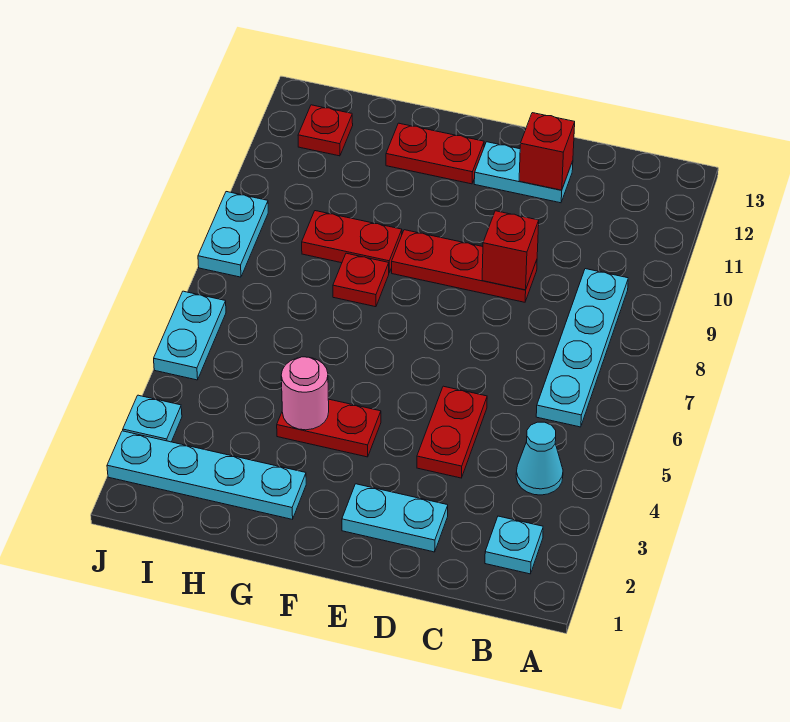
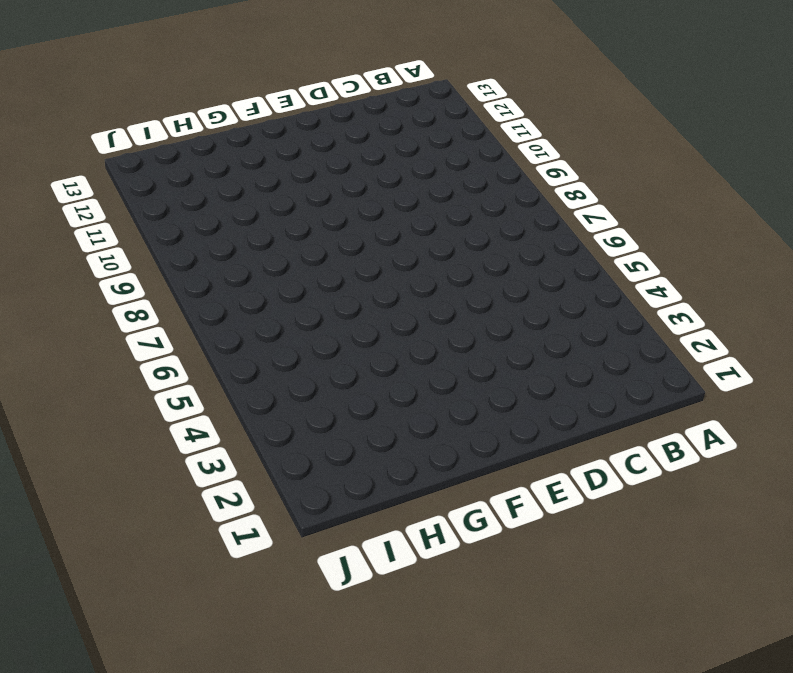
none -> cyan 1x1 plate [485,516,543,574]
none -> cyan 1x1 cone [516,422,563,495]
none -> cyan 1x4 plate [536,269,628,427]

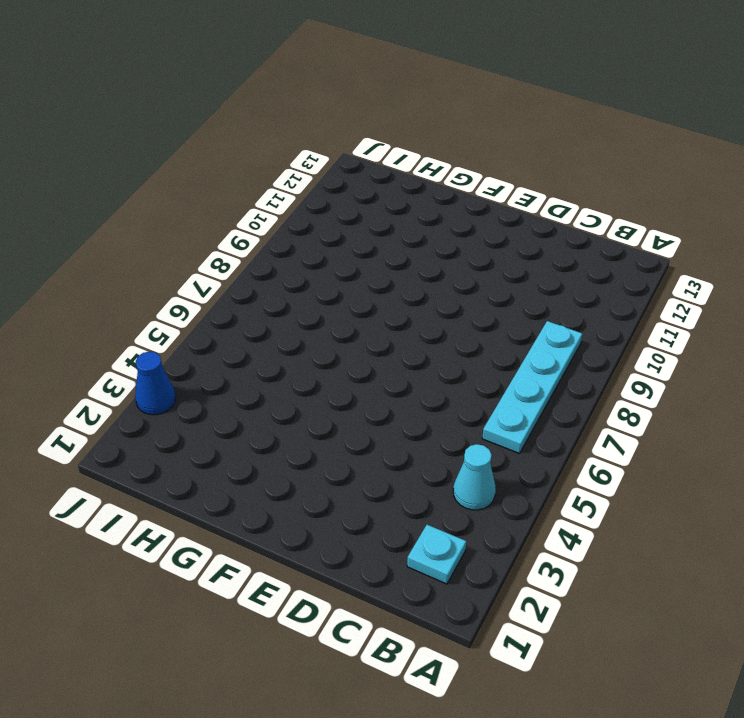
blue 1x1 cone [135,352,176,415] -> cyan 1x1 plate [123,395,182,442]
none -> cyan 1x2 plate [342,484,448,552]
none -> red 1x2 plate [417,386,487,478]
none -> red 1x3 plate [392,230,537,302]

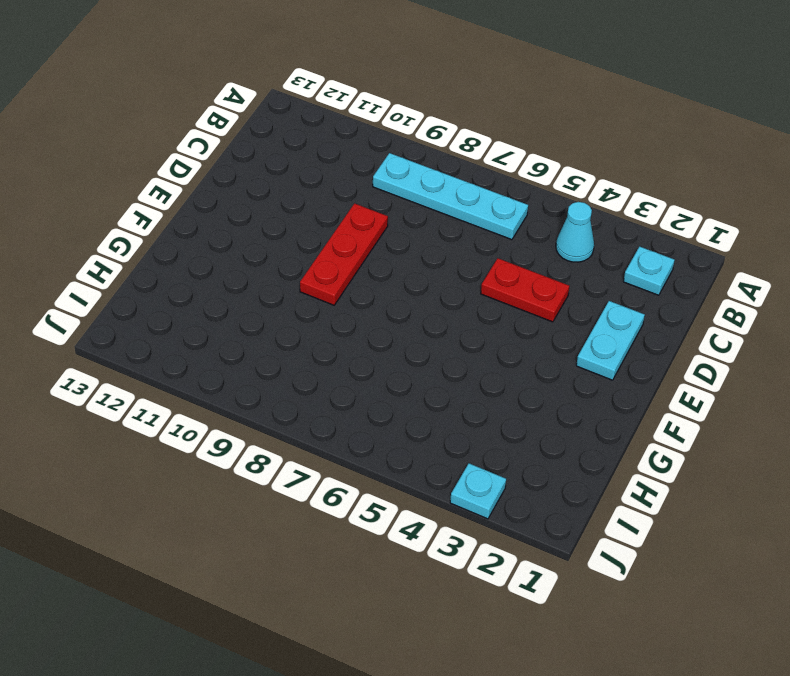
none -> cyan 1x2 plate [474,142,573,203]
none -> red 1x2 plate [277,399,381,457]
none -> red 1x2 plate [386,123,484,184]

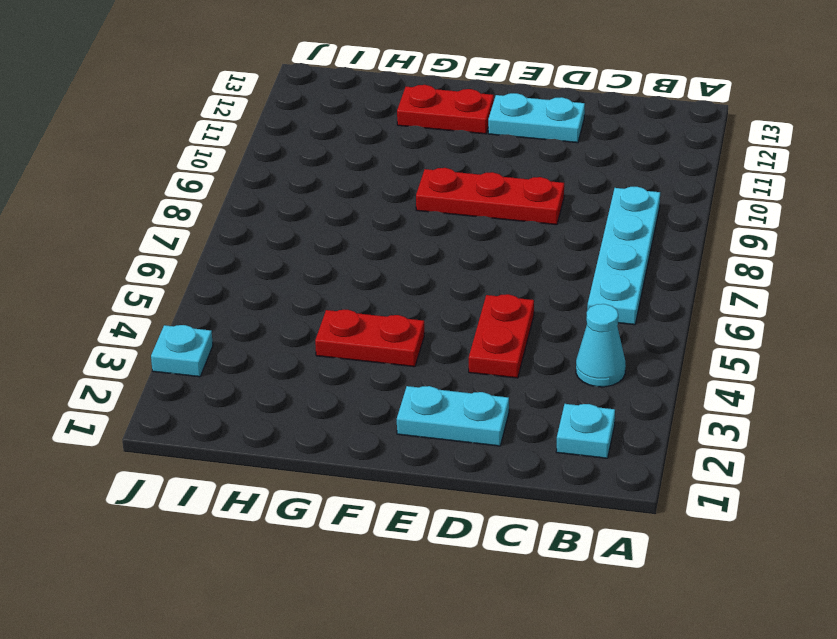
none -> cyan 1x4 plate [107,431,306,519]
none -> red 1x1 plate [333,253,389,307]
none -> red 1x2 plate [302,211,402,272]

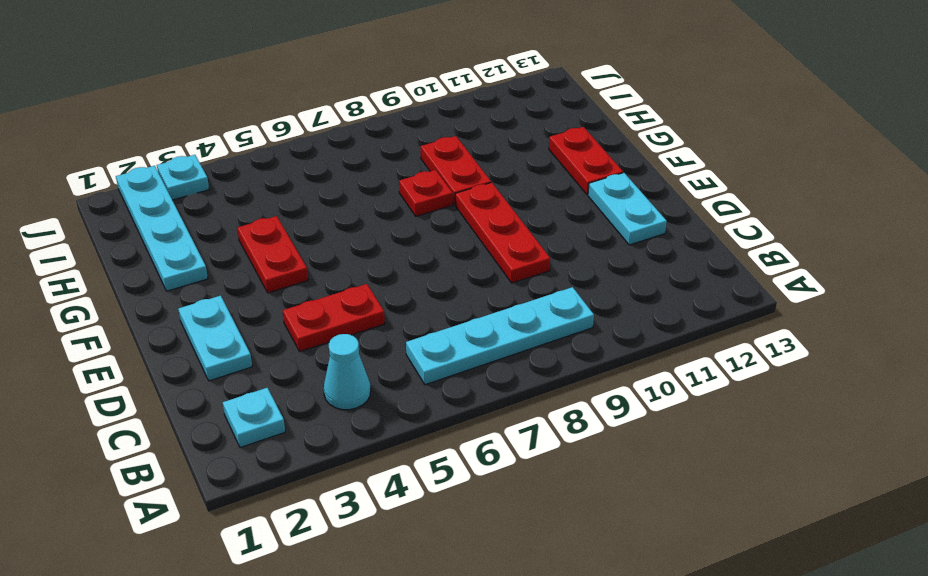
none -> red 1x1 plate [298,105,353,156]
none -> cyan 1x2 plate [154,291,226,380]
none -> cyan 1x2 plate [198,192,268,277]

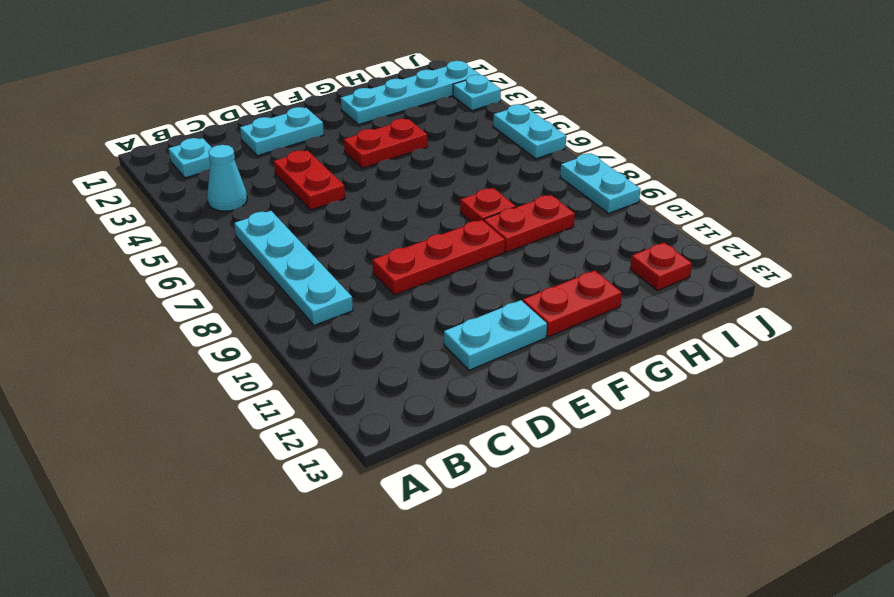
none -> red 1x1 brick [482,211,539,290]
none -> red 1x1 brick [519,113,575,190]
none -> pink 1x1 round brick [281,357,329,430]

